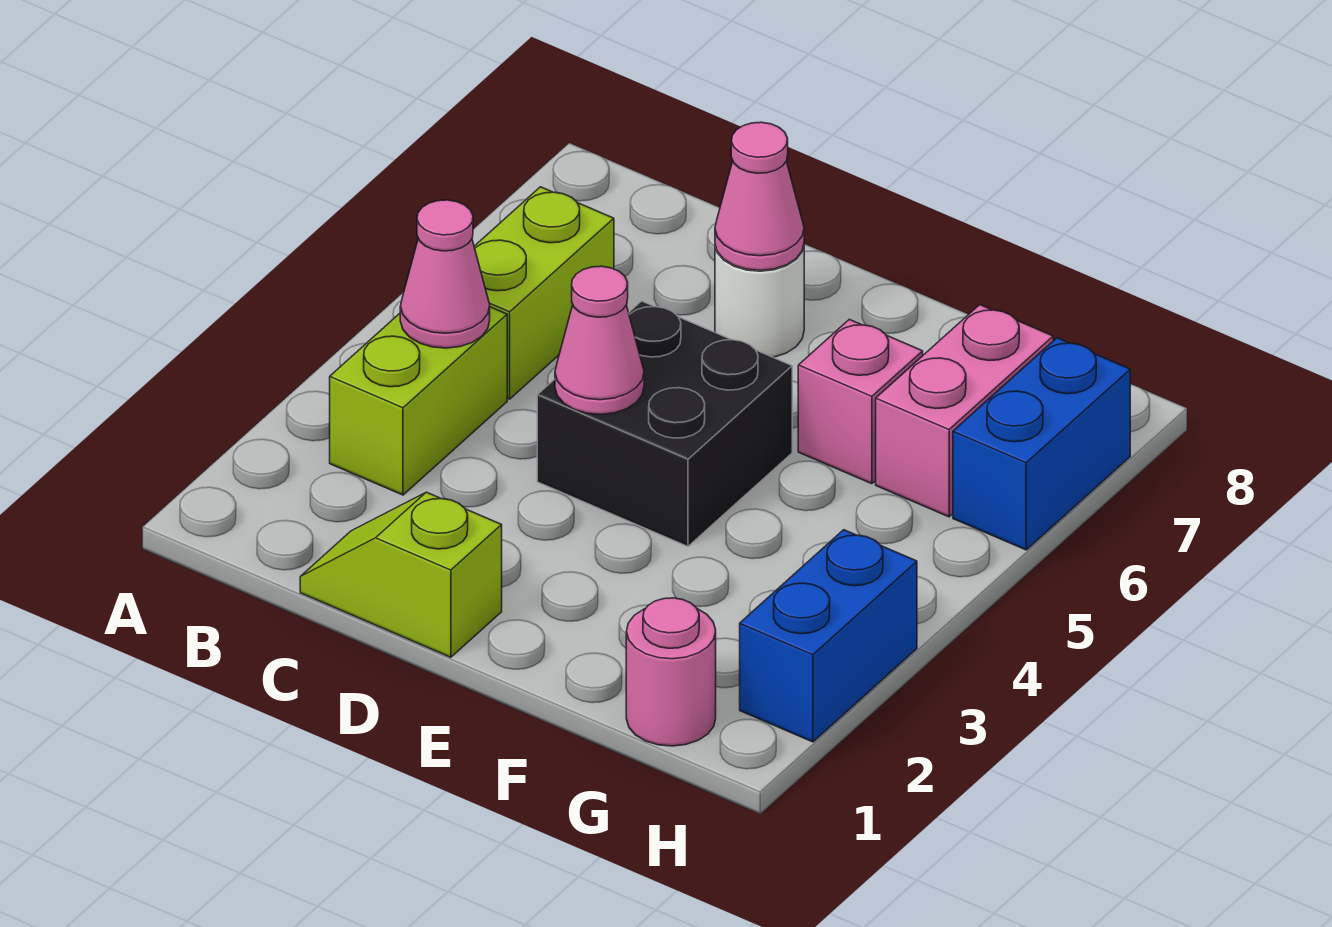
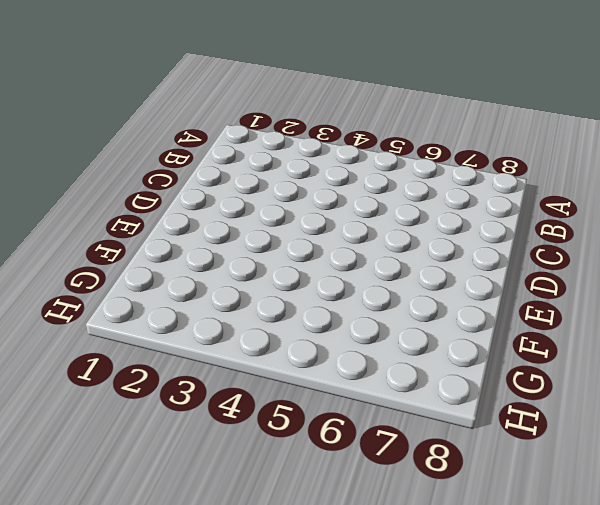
none -> lime 1x2 brick [330,307,507,495]
none -> lime 1x2 brick [474,187,614,399]
none -> lime 1x2 slope [300,492,502,657]

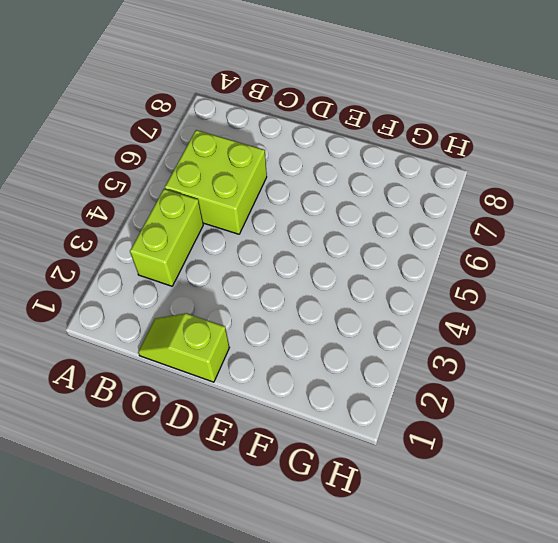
lime 2x2 brick [165,130,267,234] -> lime 1x2 brick [474,187,614,399]
none -> black 2x2 brick [537,301,792,546]
none -> white 1x1 round brick [715,246,804,357]
none -> pink 1x1 brick [798,319,923,484]

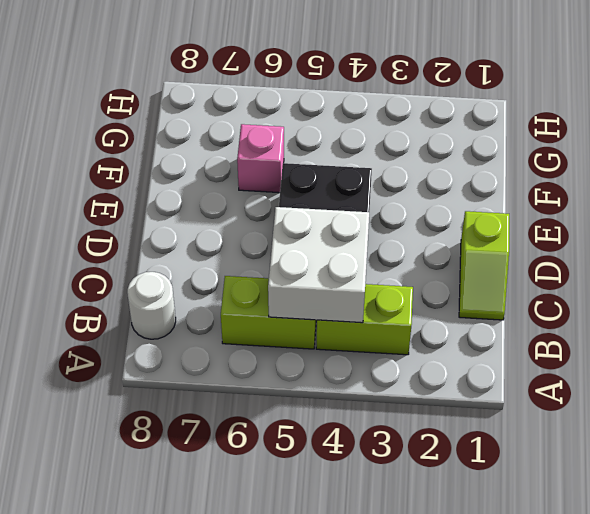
white 2x2 brick [268,207,369,323] -> pink 1x1 cone [400,200,490,348]
white 1x1 round brick [127,272,176,339] -> white 1x1 round brick moved to [715,246,804,357]
none -> pink 1x1 round brick [626,598,716,746]
none -> pink 1x2 brick [876,305,1053,517]
none -> blue 1x2 brick [740,530,917,742]

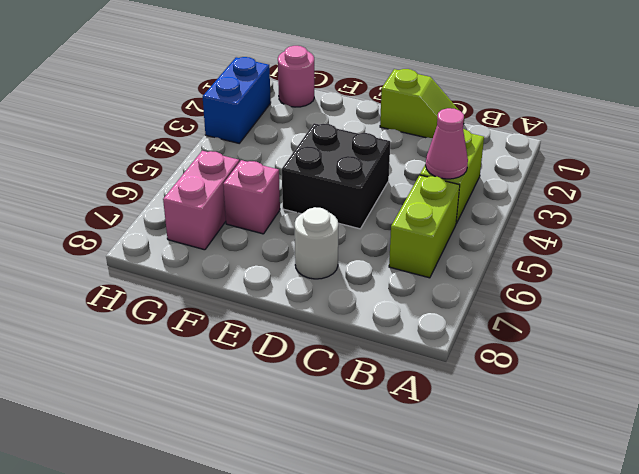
none -> blue 1x2 brick [953,338,1130,550]
none -> pink 1x1 cone [555,266,644,414]
none -> pink 1x1 cone [715,122,804,270]

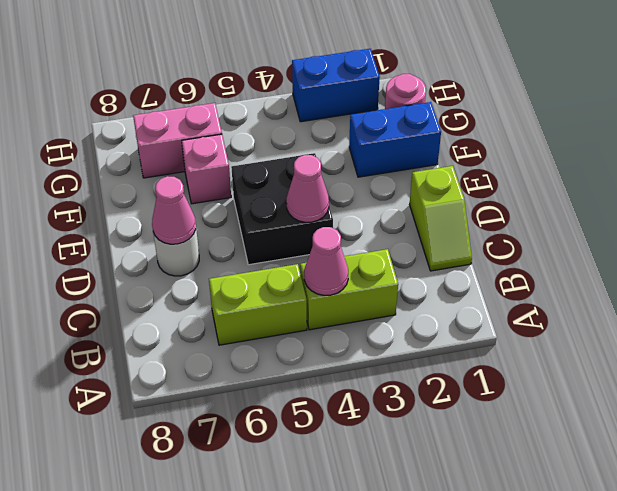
blue 1x2 brick [349,102,441,177] -> blue 1x2 brick moved to [953,338,1130,550]

